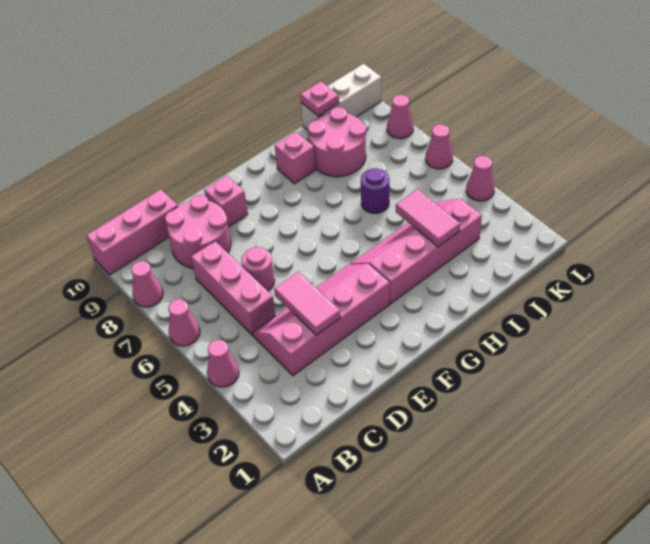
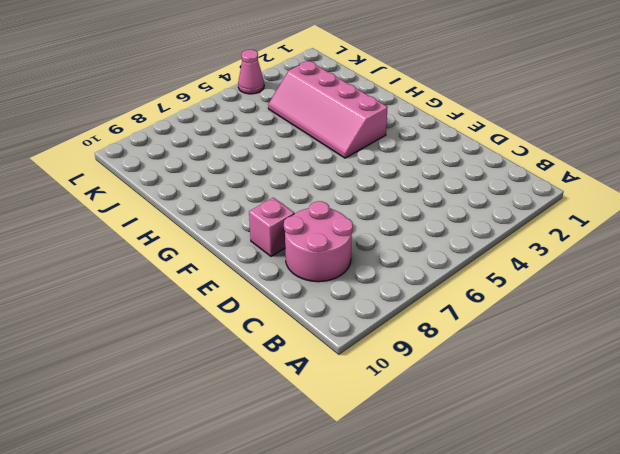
none -> pink 1x1 cone [207,340,239,387]
none -> pink 1x1 cone [168,299,200,346]
none -> pink 1x1 cone [131,261,163,307]

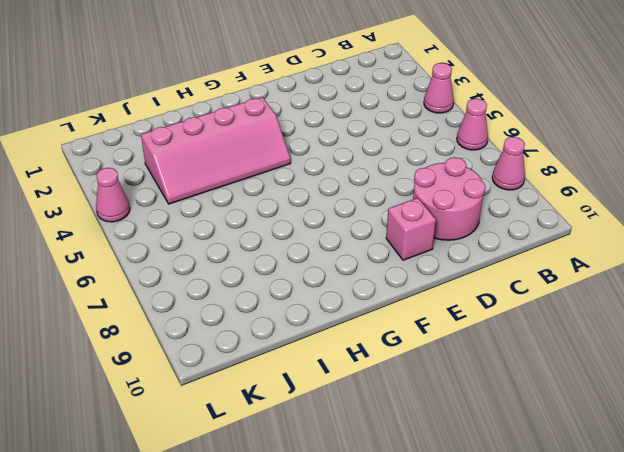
none -> pink 1x3 brick [86,189,178,275]
none -> pink 2x4 slope [253,264,390,376]
none -> pink 1x3 brick [191,241,276,335]

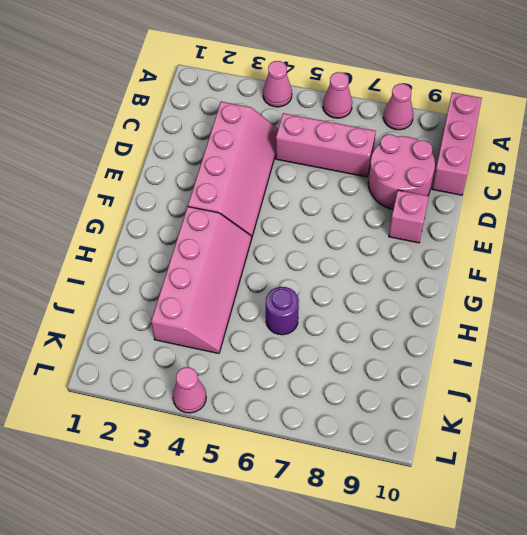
none -> pink 1x1 round brick [241,247,275,291]
none -> pink 1x1 brick [275,132,316,184]
none -> pink 2x2 round brick [308,107,366,177]

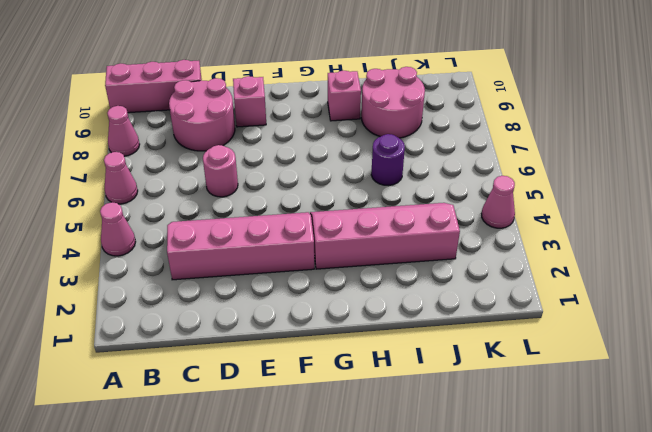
none -> pink 1x3 brick [191,241,276,335]
none -> white 1x3 brick [301,64,381,130]
none -> pink 1x1 cone [426,124,453,169]

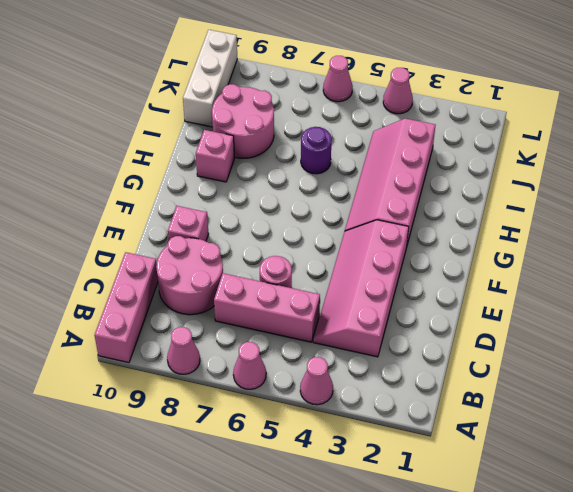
none -> pink 1x1 cone [387,95,413,139]
none -> pink 1x2 tile [274,272,340,335]
none -> pink 1x2 tile [396,189,460,247]

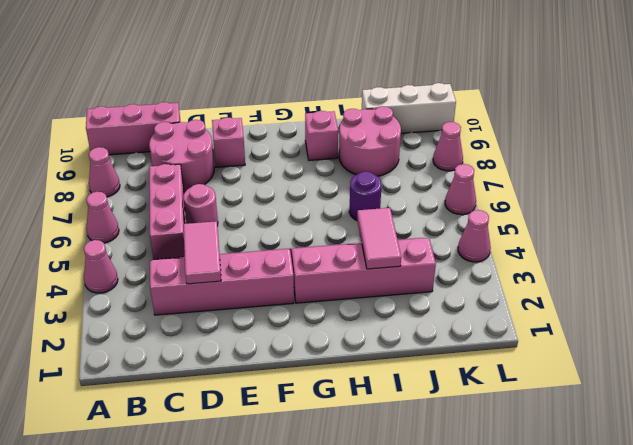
none -> pink 1x1 plate [300,82,339,116]

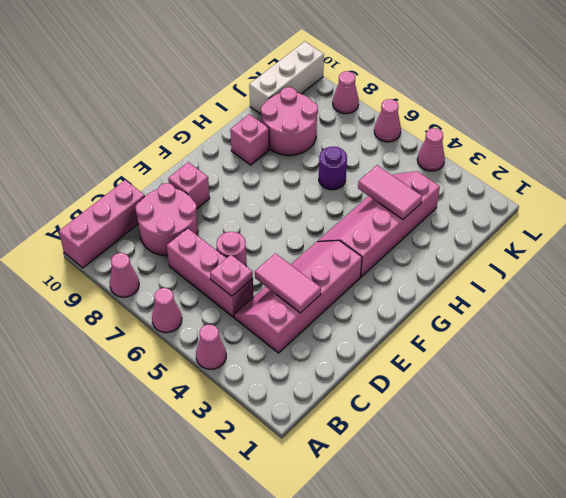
pink 1x1 plate [210,255,253,296] -> pink 1x1 plate moved to [300,82,339,116]

